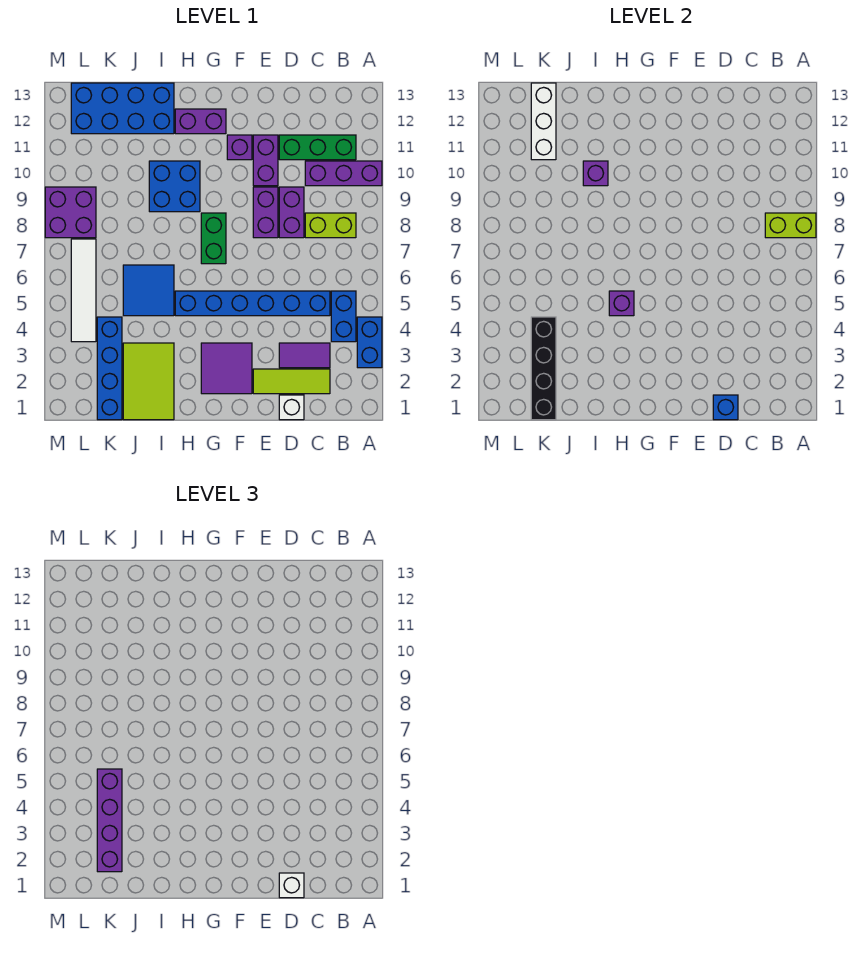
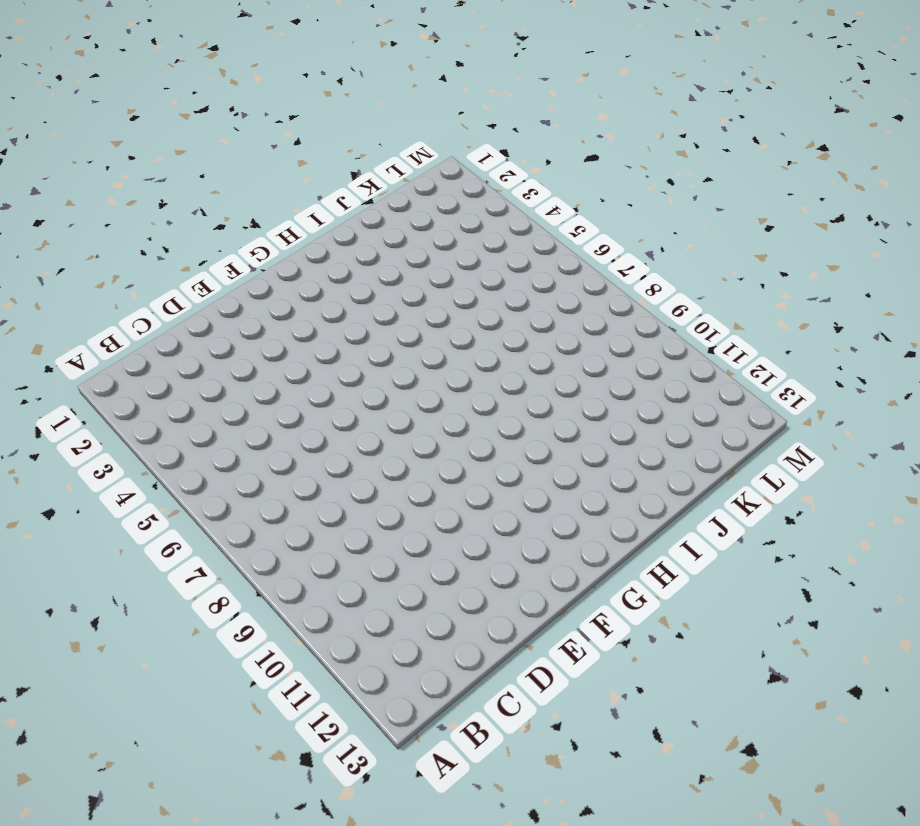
none -> blue 1x2 brick [357,317,382,368]
none -> purple 1x3 brick [305,161,382,186]
none -> blue 1x2 brick [331,291,356,342]
none -> lime 1x2 brick [305,213,356,238]

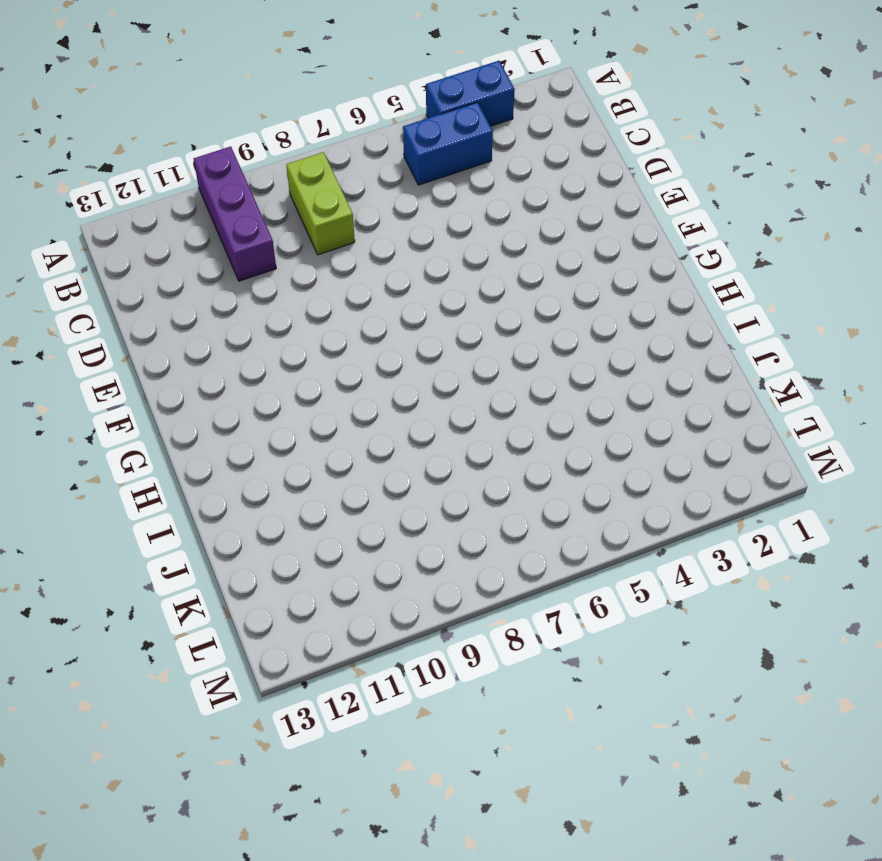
none -> green 1x3 brick [279,135,356,160]
none -> lime 1x3 tile [253,369,330,394]
none -> purple 1x2 tile [279,343,330,368]
none -> blue 1x6 brick [175,291,330,316]

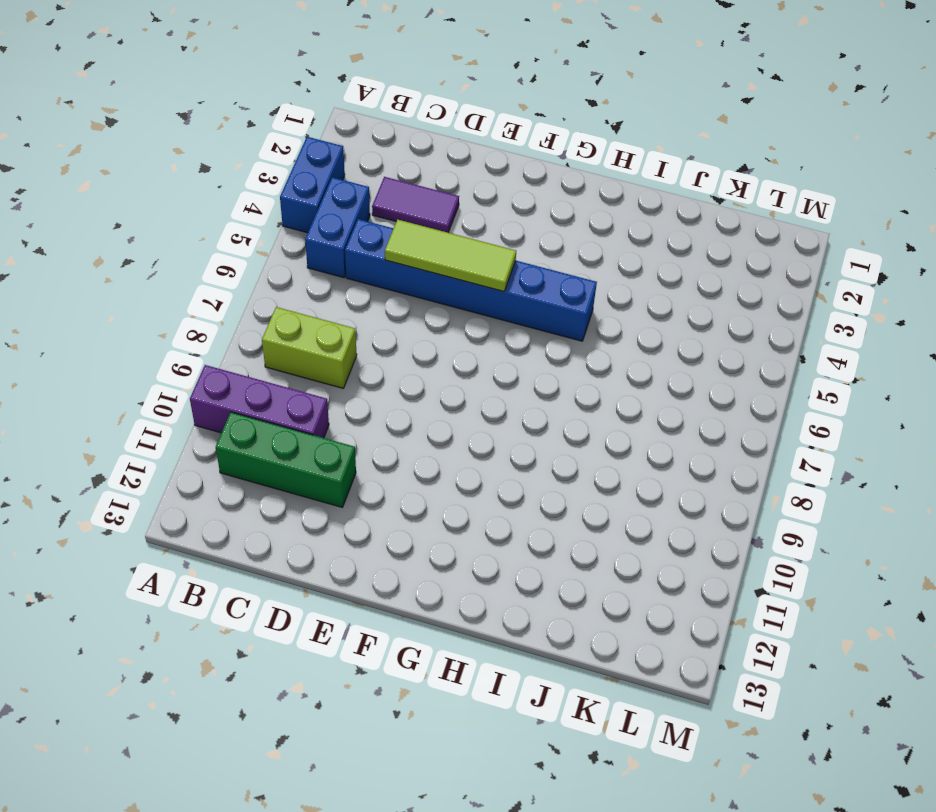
lime 1x3 tile [385,219,516,291] -> lime 1x3 tile moved to [253,369,330,394]
none -> white 1x1 brick [279,395,304,420]
none -> purple 1x2 brick [279,187,304,238]
none -> purple 1x2 brick [253,187,278,238]
none -> purple 1x2 brick [253,135,278,186]

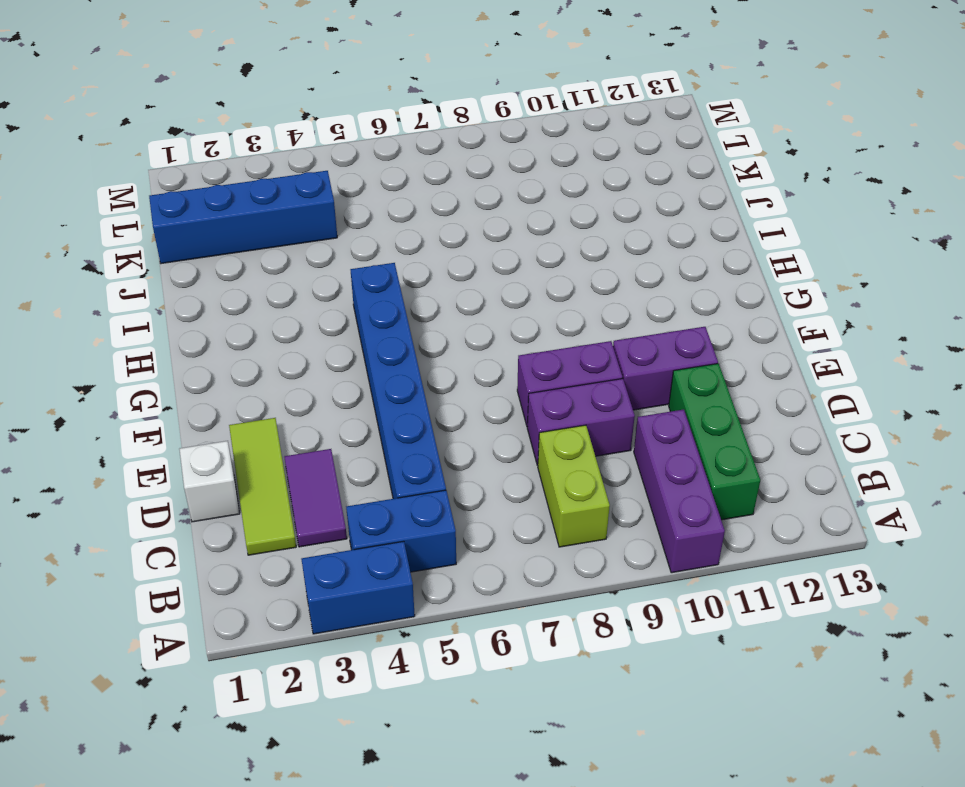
none -> purple 2x2 tile [201,343,252,394]
none -> purple 1x1 brick [227,135,252,160]
none -> green 1x2 brick [201,213,226,264]
none -> purple 1x2 brick [175,109,226,134]

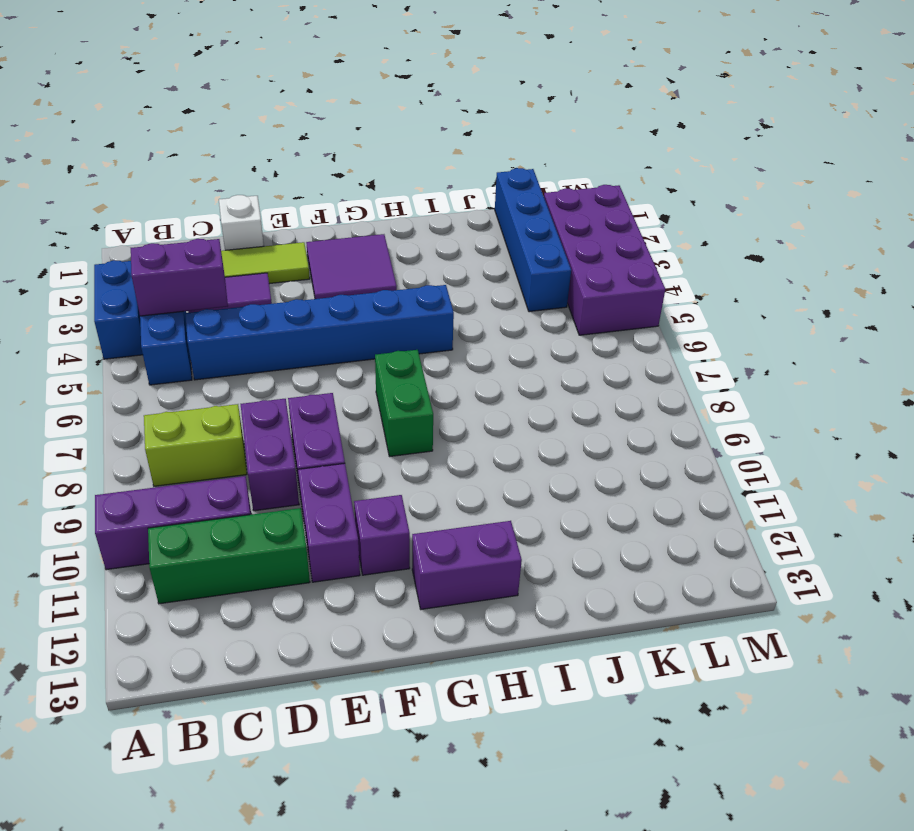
purple 1x2 brick [131,239,228,316] -> none
purple 2x4 brick [544,185,665,335] -> white 1x4 tile [71,239,96,342]
none -> blue 2x2 brick [149,161,200,212]
none -> lime 2x3 tile [123,343,174,420]
none -> blue 2x2 tile [123,265,174,316]
none -> blue 2x4 brick [71,83,174,134]

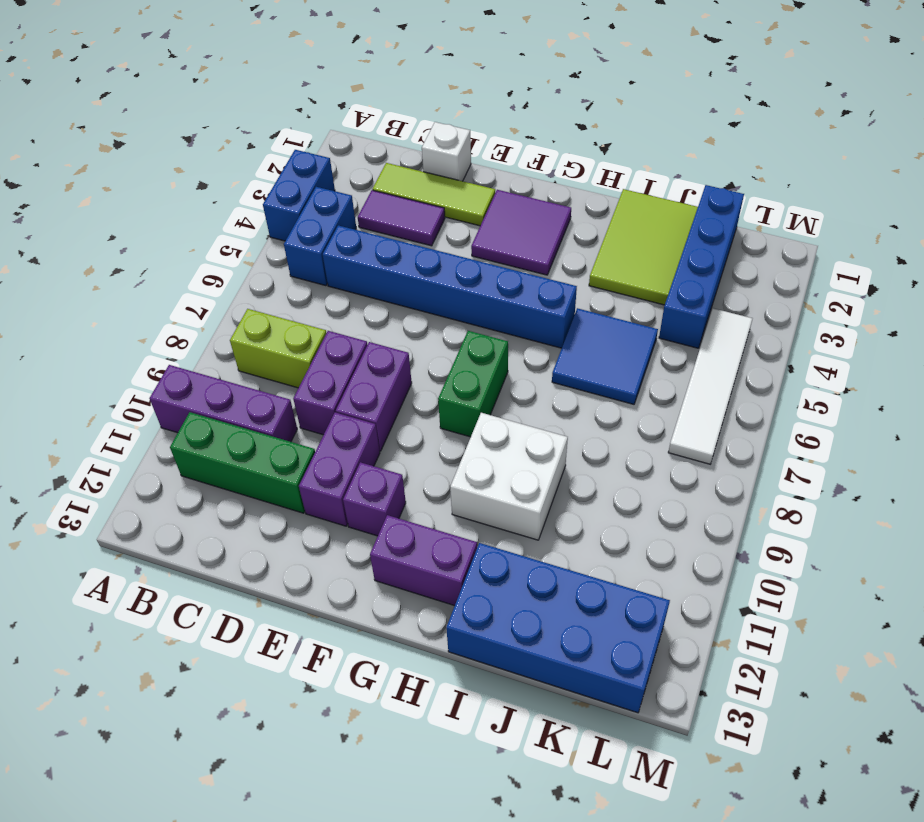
white 2x2 brick [450,413,568,540] -> blue 2x2 brick [149,161,200,212]
none -> purple 2x2 brick [45,187,96,238]
none -> lime 1x2 brick [765,213,816,238]
none -> blue 1x1 brick [713,395,738,420]
none -> purple 1x1 brick [609,291,634,316]

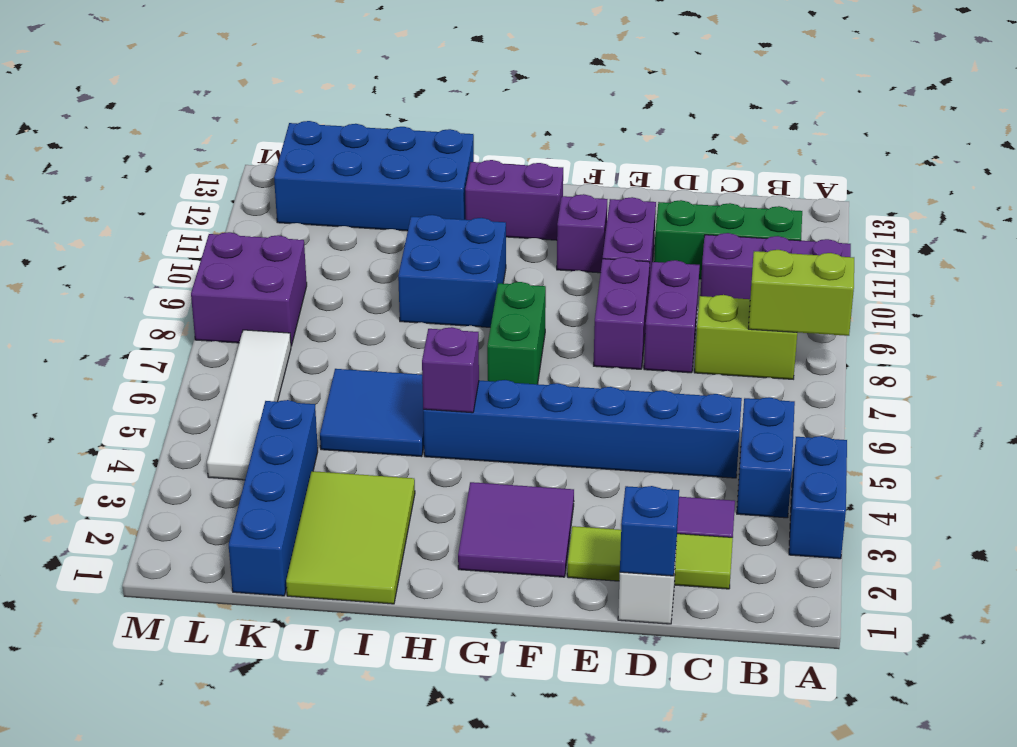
none -> purple 1x1 brick [583,161,608,186]
none -> black 1x4 brick [531,317,556,420]
none -> white 1x3 brick [531,83,556,160]
none -> white 1x1 brick [279,873,304,898]

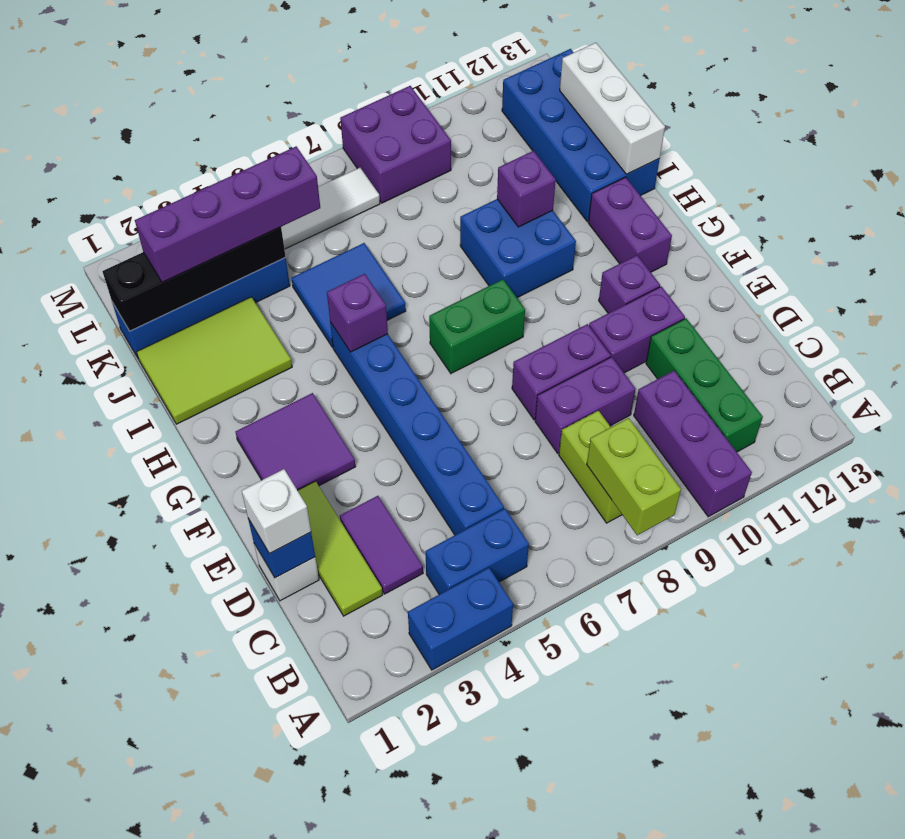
white 1x3 brick [560,43,665,174] -> white 1x3 brick turned to [531,83,556,160]

